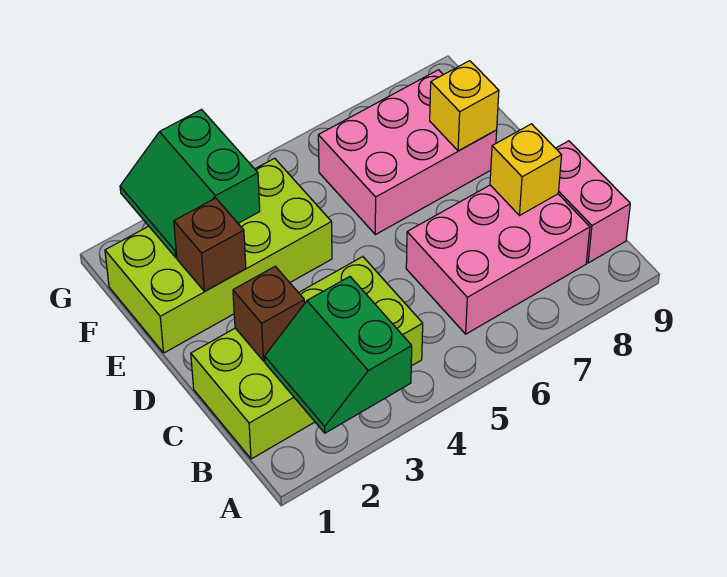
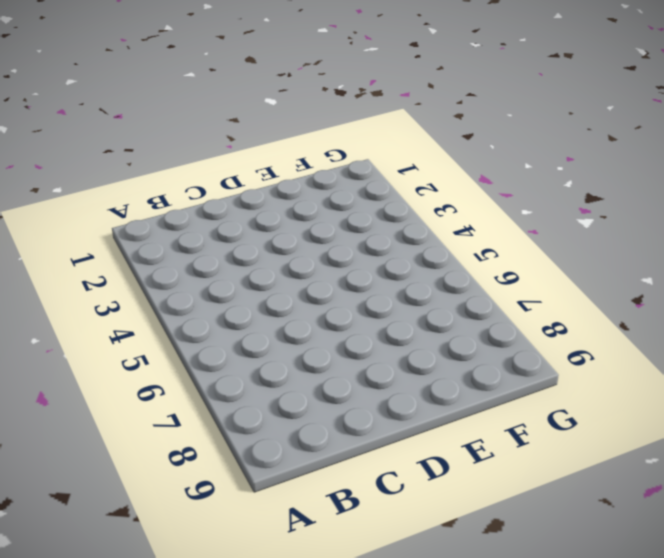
none -> lime 2x4 brick [191,257,423,459]
none -> pink 2x3 brick [406,185,590,334]

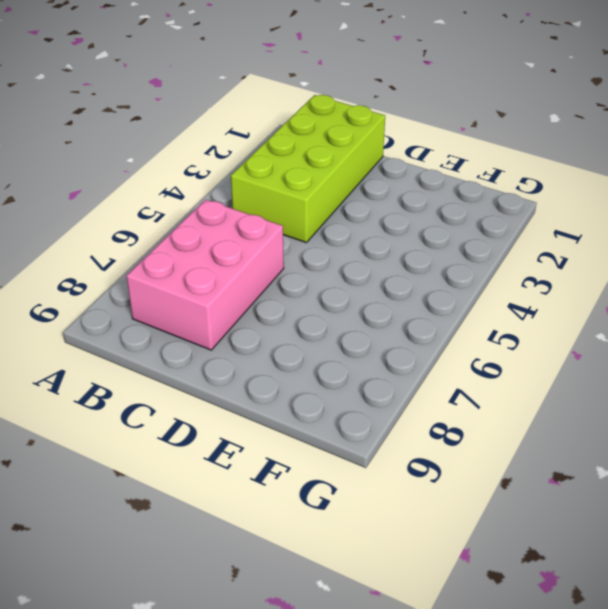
none -> pink 1x2 brick [556,141,630,263]
none -> lime 2x4 brick [105,158,332,353]

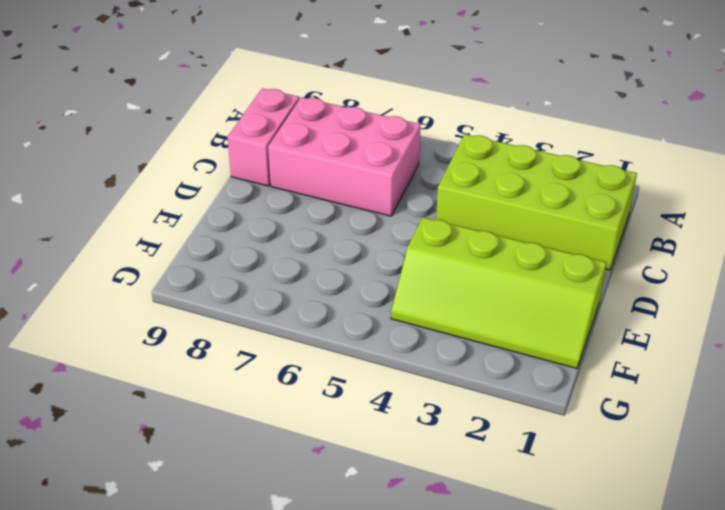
lime 2x4 slope [391,217,606,368] -> lime 2x4 brick [105,158,332,353]
none -> pink 2x3 brick [318,70,497,235]
none -> green 2x2 slope [265,277,412,433]

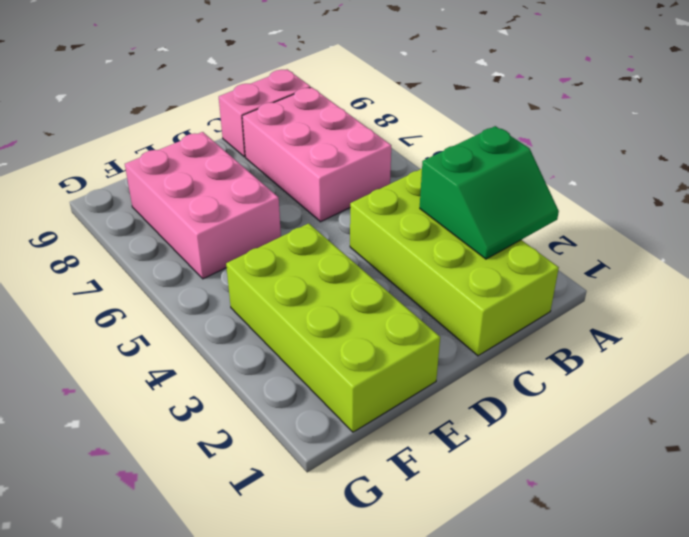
none -> brown 1x1 brick [233,266,305,361]
none -> yellow 1x1 brick [490,124,562,216]

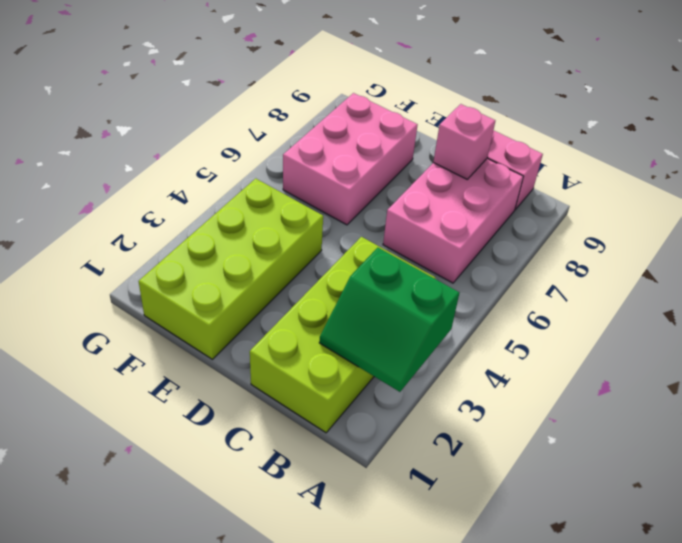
pink 1x1 brick [433,104,495,179] -> yellow 1x1 brick [490,124,562,216]
none -> brown 1x1 brick [233,266,305,361]
none -> brown 1x1 brick [174,198,246,291]

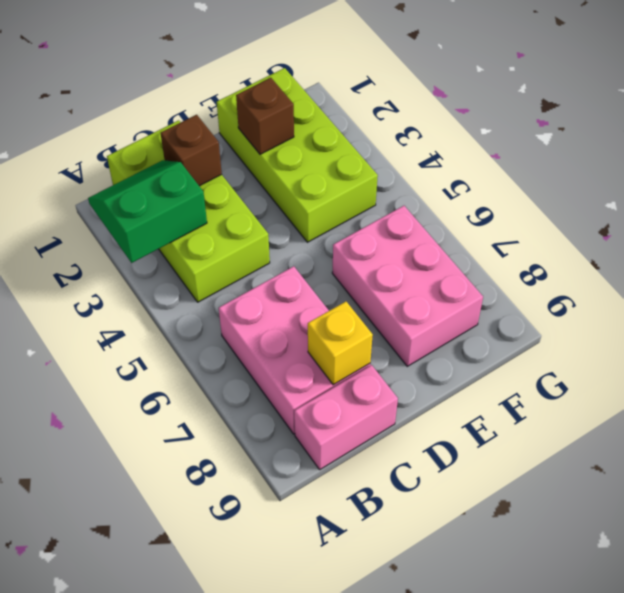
none -> yellow 1x1 brick [430,61,499,151]
none -> green 2x2 slope [120,110,260,257]

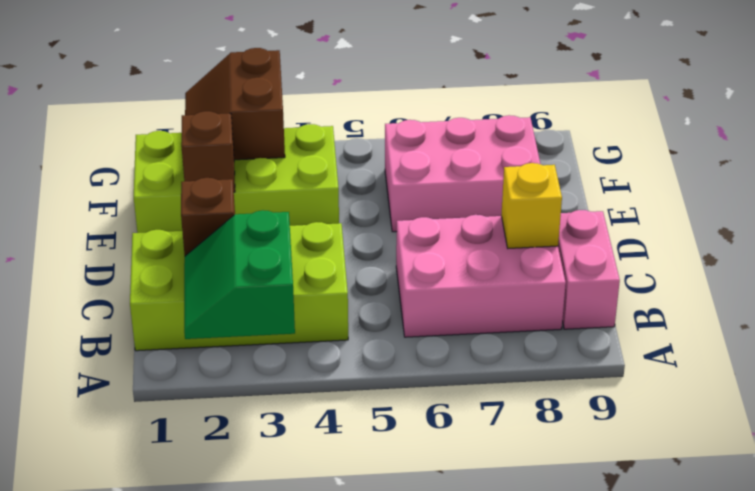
brown 2x2 slope [185,48,285,160] -> green 2x2 slope [120,110,260,257]
none -> yellow 1x1 brick [430,61,499,151]

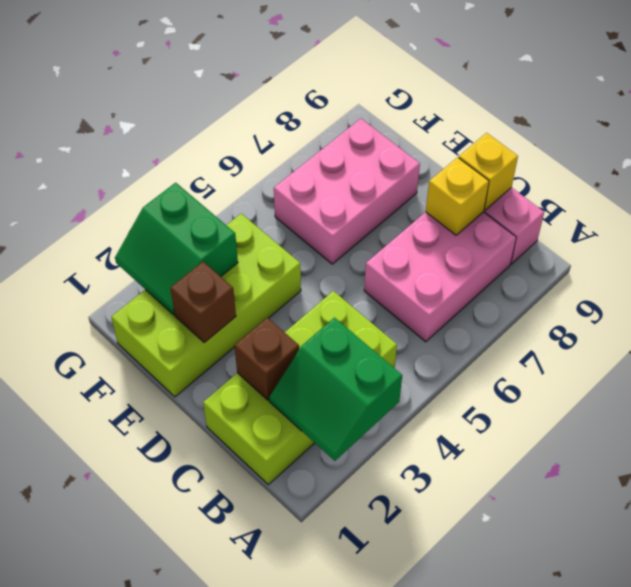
yellow 1x1 brick [459,133,518,210] -> yellow 1x1 brick moved to [430,61,499,151]

